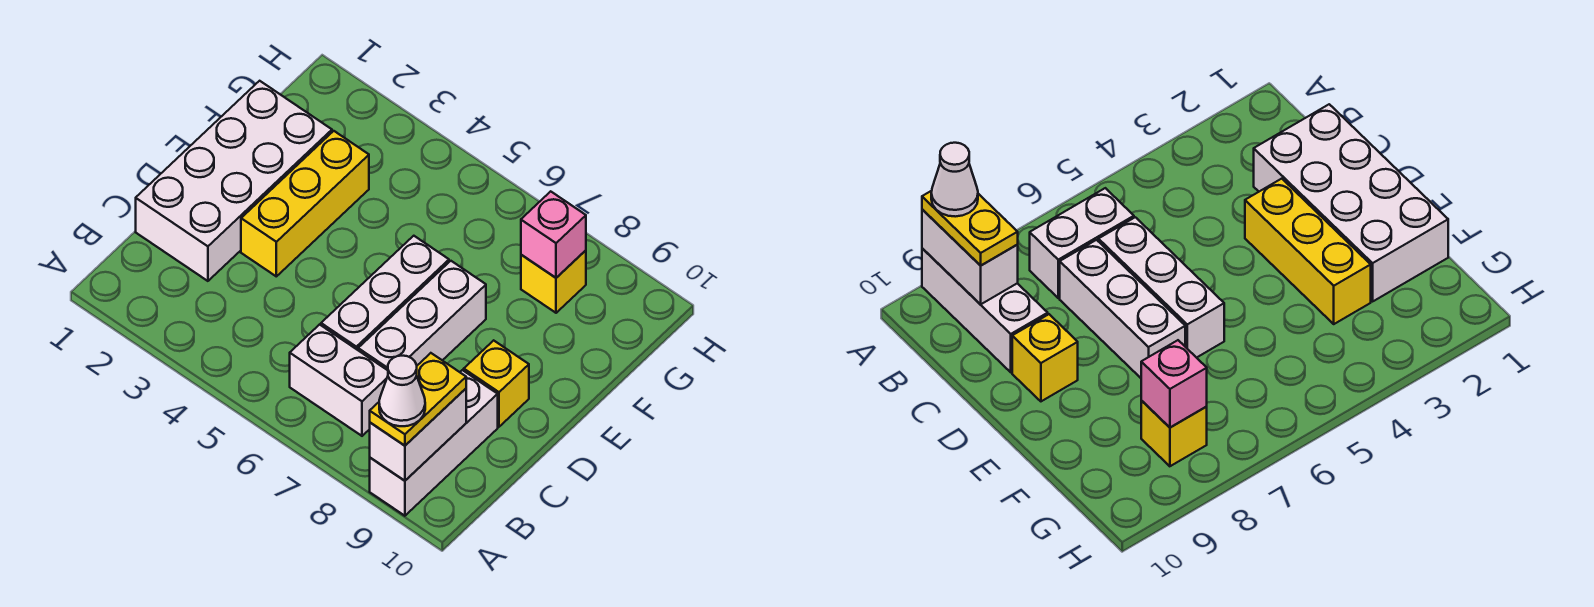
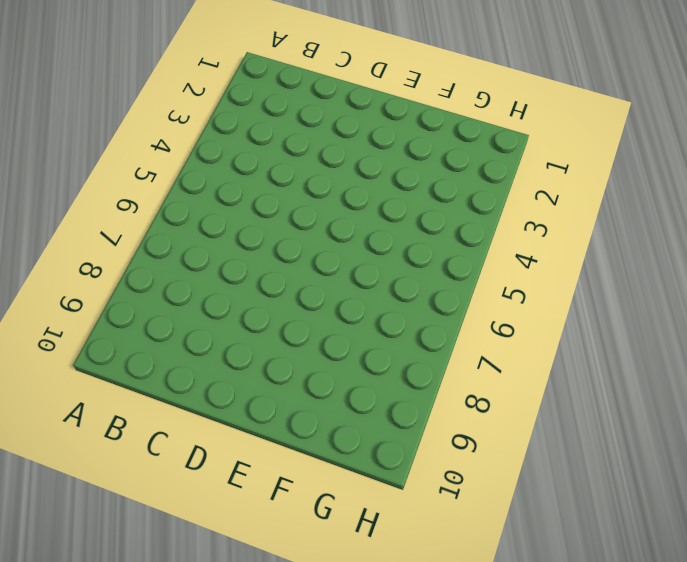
none -> white 1x3 brick [370,370,498,516]
none -> white 1x2 brick [290,325,388,436]
none -> white 2x4 brick [136,81,332,281]

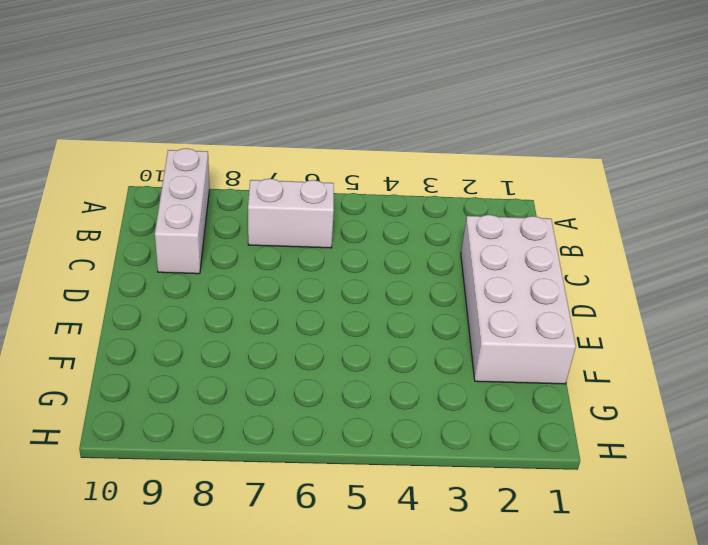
none -> white 1x3 brick [321,236,449,350]
none -> white 1x3 brick [358,261,486,370]
none -> yellow 1x3 brick [241,131,369,276]

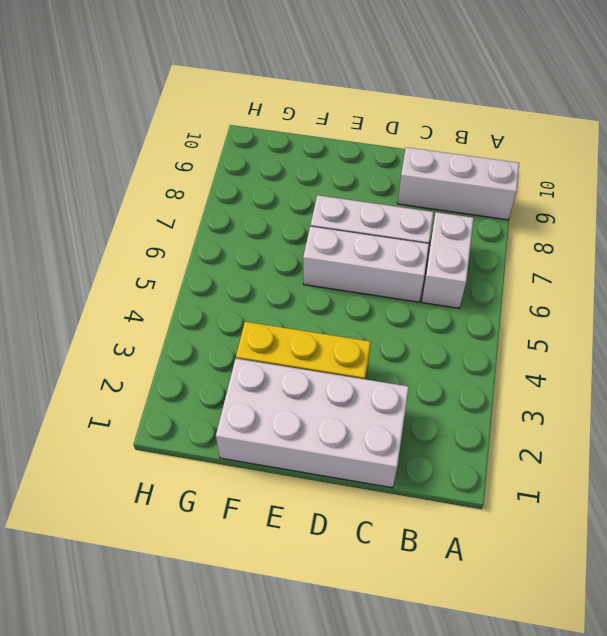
none -> yellow 1x1 brick [464,340,529,427]
none -> yellow 1x1 brick [521,250,586,313]
none -> white 1x2 brick [370,389,466,481]

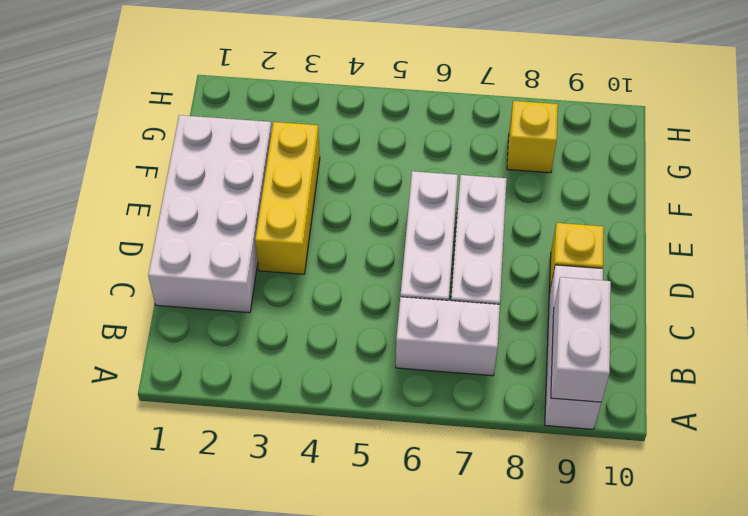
none -> pink 1x1 brick [521,191,586,278]
none -> yellow 1x2 plate [370,353,466,446]
none -> white 1x1 cone [379,356,425,426]

